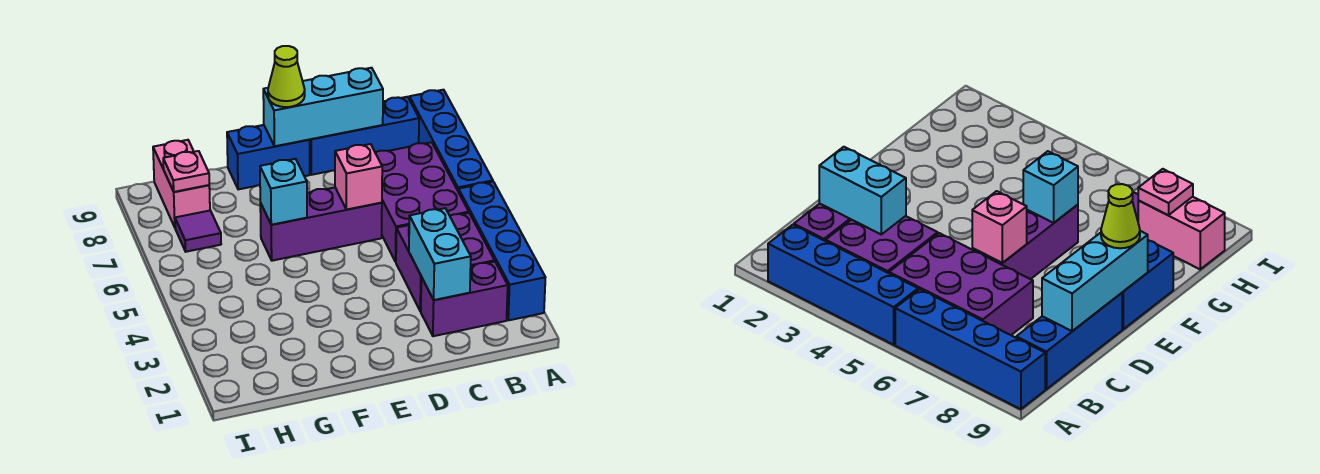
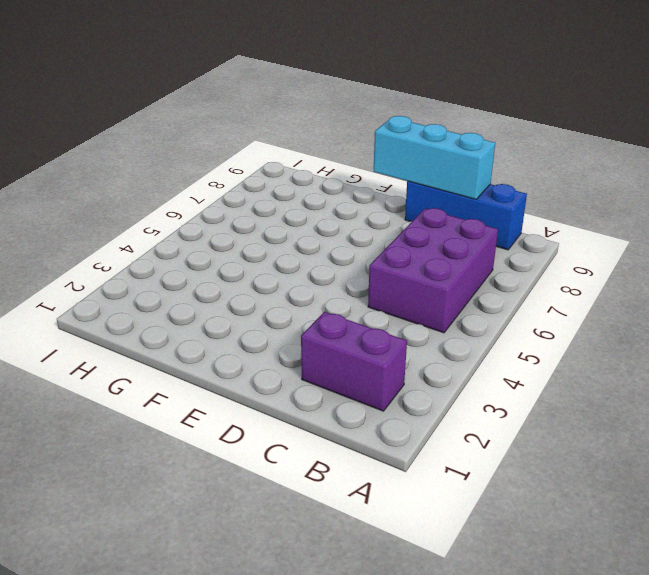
none -> blue 1x4 brick [458,182,545,320]
none -> blue 1x4 brick [409,90,493,190]
none -> purple 2x2 brick [396,213,495,311]

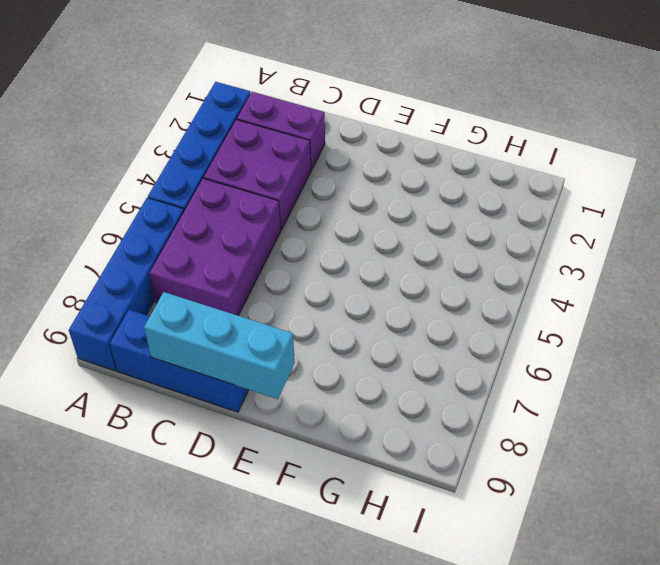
none -> purple 1x3 brick [260,187,382,261]
none -> blue 1x2 brick [227,125,310,189]
none -> purple 1x1 tile [175,211,221,252]

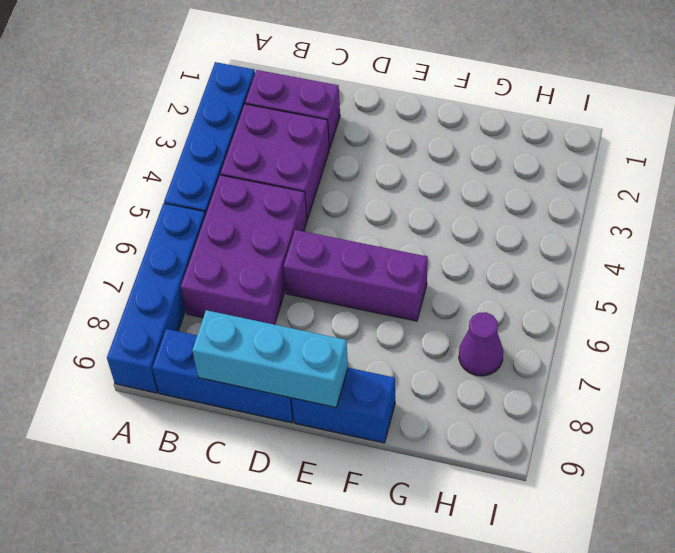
purple 1x1 cone [459,312,503,376] -> purple 1x1 tile [175,211,221,252]
none -> pink 1x2 brick [153,140,210,227]
none -> cyan 1x2 brick [409,208,471,300]
none -> pink 1x1 brick [335,144,382,210]

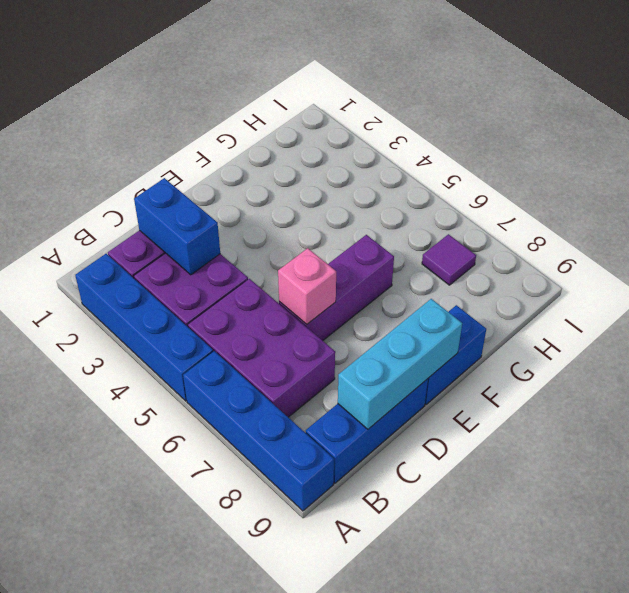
blue 1x2 brick [134,178,220,275] -> cyan 1x2 brick [409,208,471,300]
none -> pink 1x2 brick [153,140,210,227]
none -> cyan 1x1 brick [260,159,307,225]
none -> pink 1x1 plate [163,151,209,192]

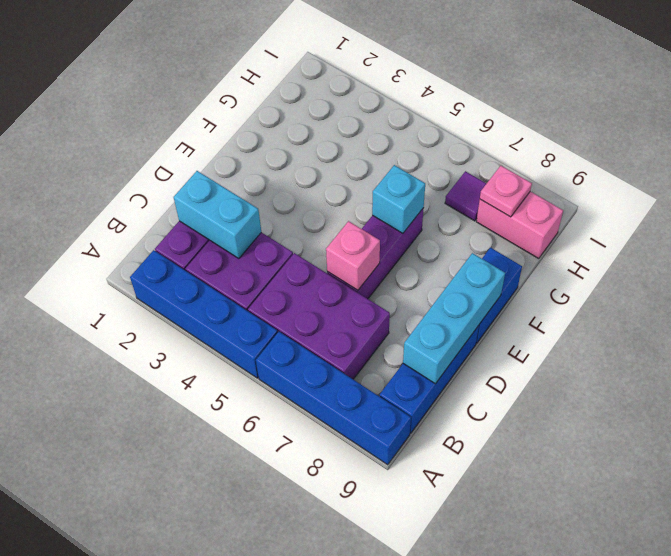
none -> lime 1x1 cone [268,46,305,107]

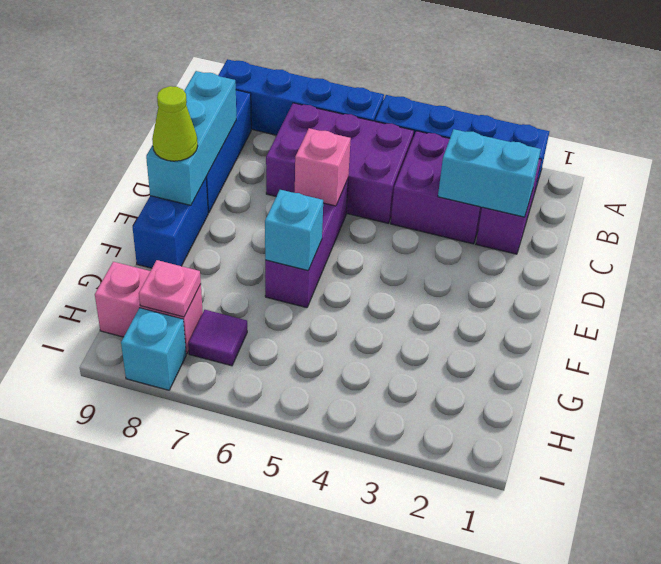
cyan 1x1 brick [121,308,186,390] -> none

